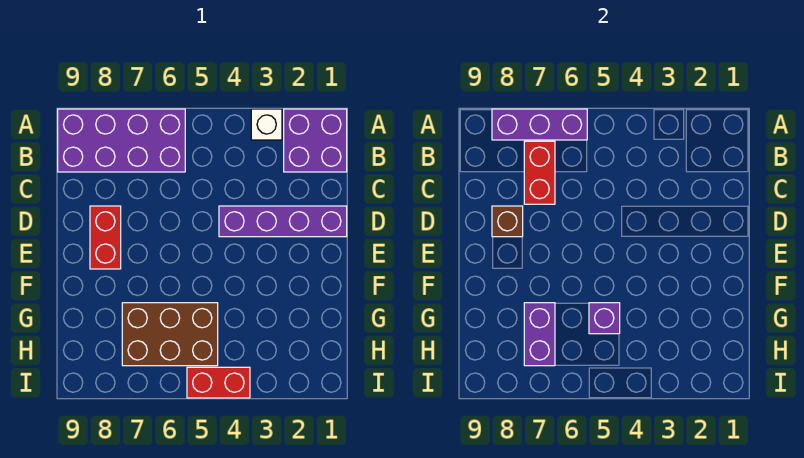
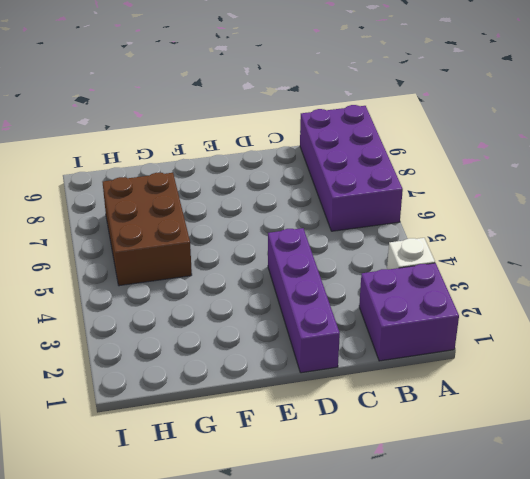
none -> red 1x2 brick [90,206,121,269]
none -> red 1x2 brick [187,367,250,398]
none -> purple 1x3 brick [492,109,587,140]

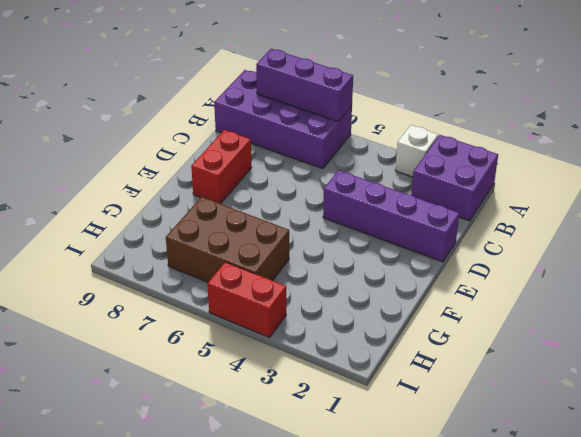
none -> red 1x2 brick [524,141,555,204]
none -> brown 1x1 brick [492,206,523,237]
none -> purple 1x1 brick [589,303,620,334]

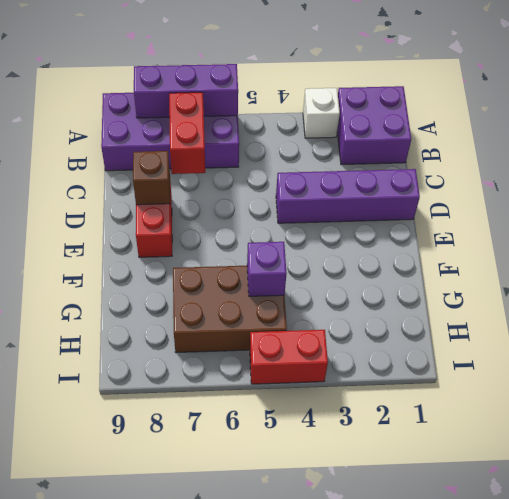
none -> purple 1x2 brick [524,303,555,366]

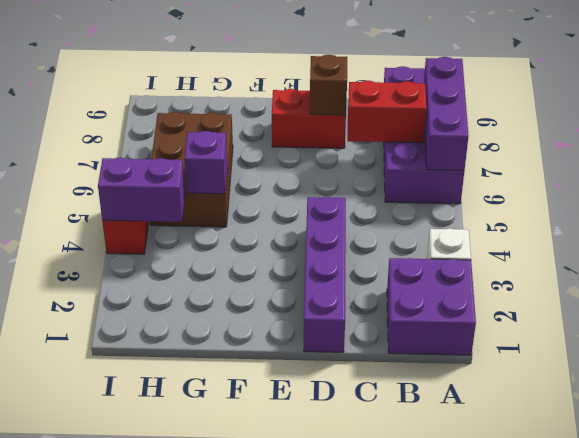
purple 1x2 brick [98,157,185,222] -> purple 1x2 brick moved to [524,303,555,366]

